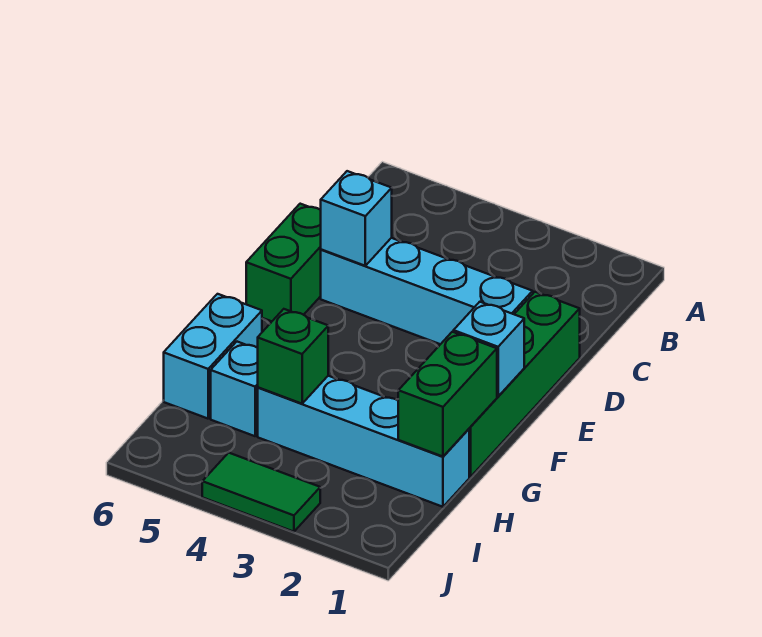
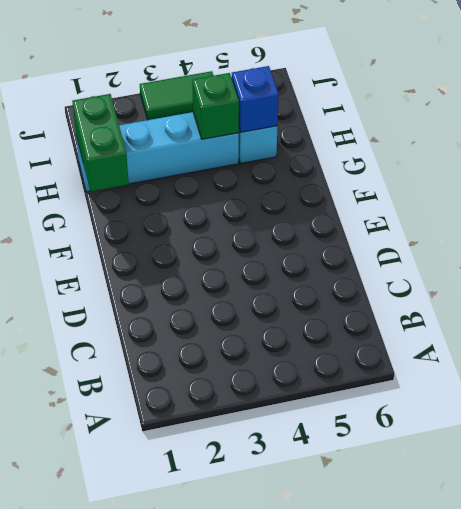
blue 1x1 brick [231,66,279,132] -> none
none -> green 1x4 brick [469,292,580,477]
none -> cyan 1x4 brick [321,238,533,344]

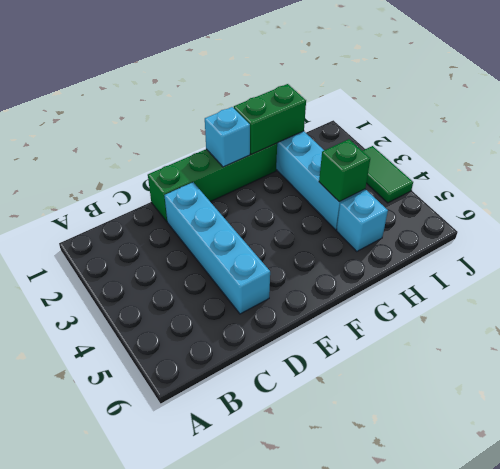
none -> green 1x2 brick [246,204,321,321]
none -> cyan 1x2 brick [164,294,262,419]

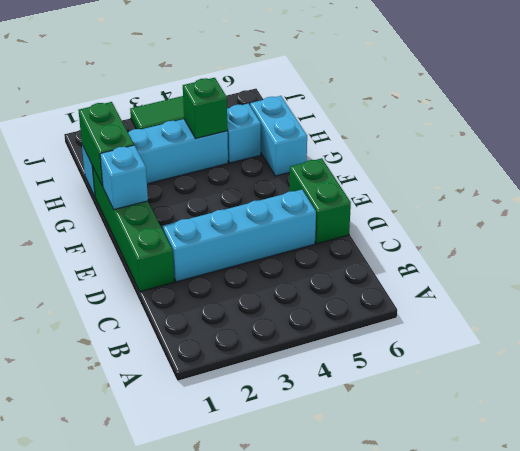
none -> cyan 1x1 brick [321,171,392,266]

